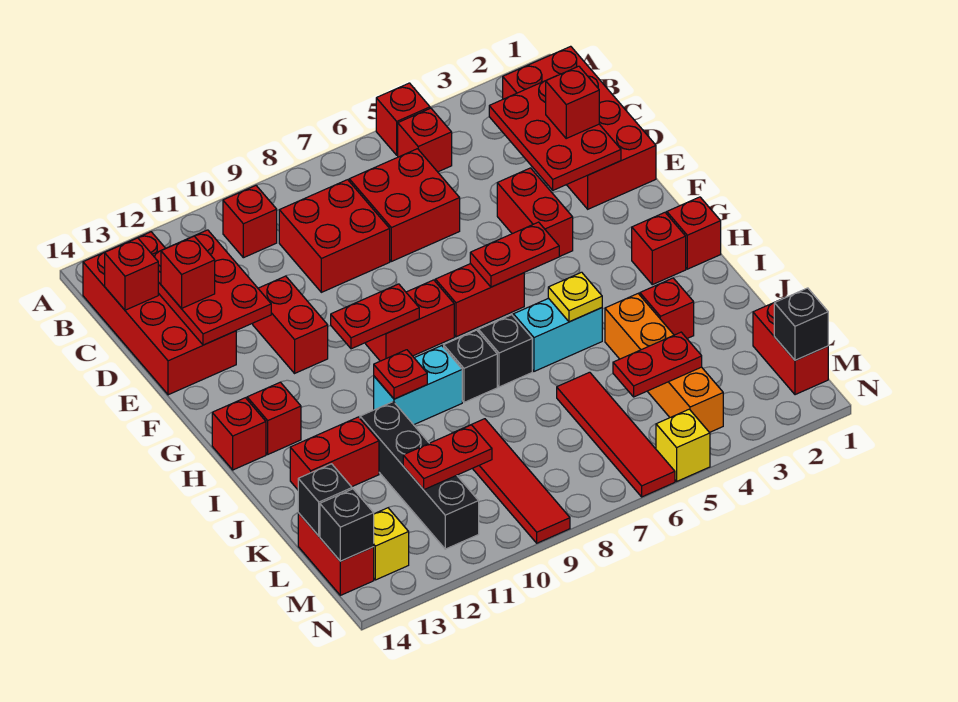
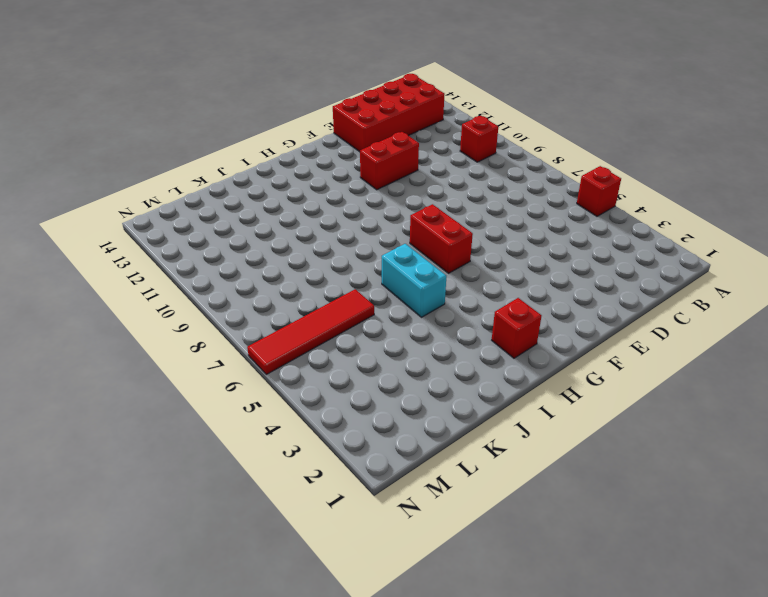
none -> red 2x4 brick [503,46,656,209]
none -> red 1x1 brick [398,108,452,172]
none -> red 2x2 brick [349,149,460,261]
none -> red 2x2 brick [279,180,390,292]

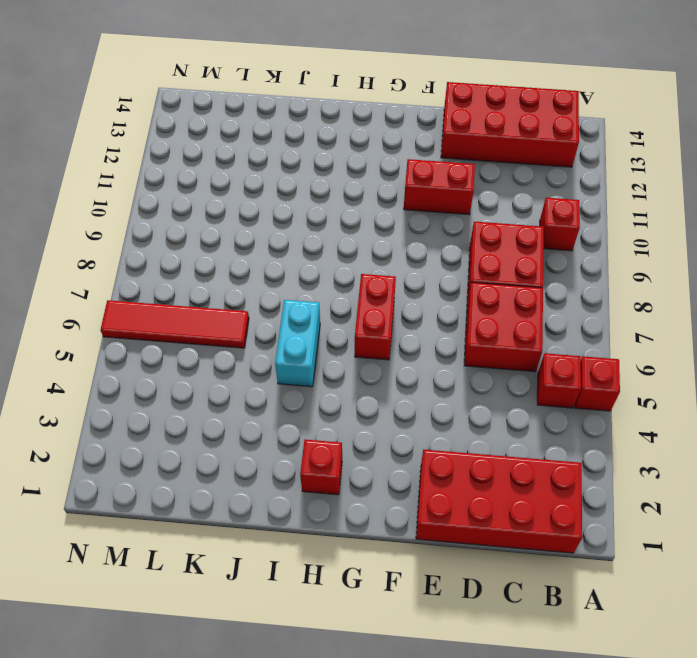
none -> red 1x2 brick [497,168,573,257]
none -> red 1x2 brick [366,280,454,361]
none -> red 1x1 brick [667,197,721,269]
none -> red 1x1 brick [247,382,301,454]

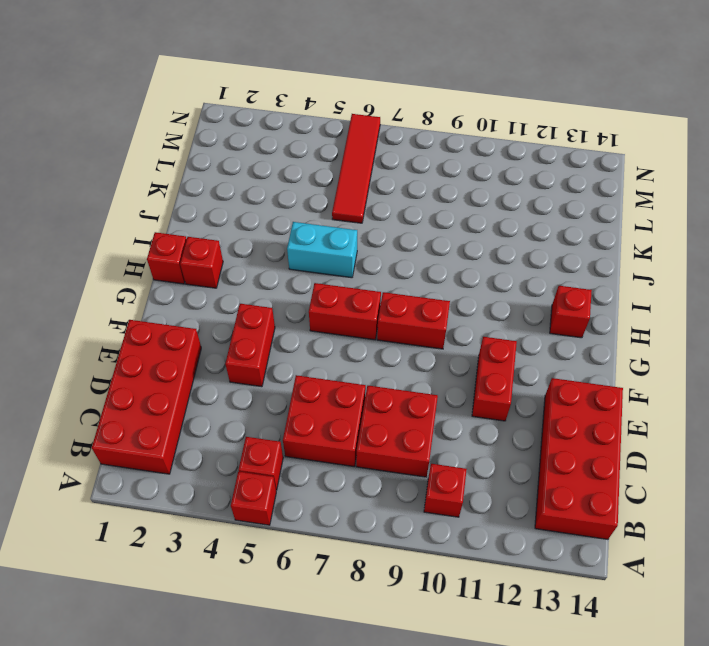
none -> red 1x1 brick [212,398,266,470]
none -> black 1x1 brick [479,315,532,387]
none -> black 1x1 brick [444,330,497,402]
none -> cyan 1x2 brick [374,346,462,425]

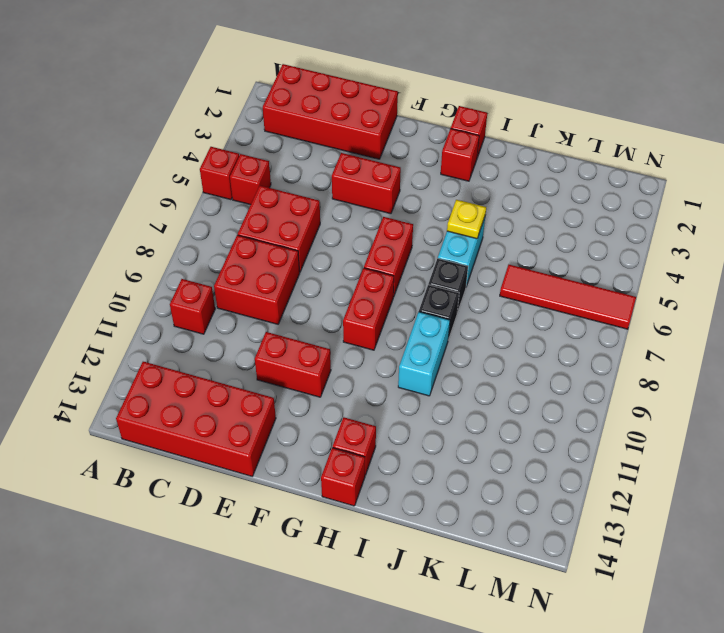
none -> red 1x1 brick [640,278,694,338]
none -> orange 1x4 brick [605,294,723,433]
none -> black 1x4 brick [360,402,479,549]
none -> red 1x2 brick [290,417,379,490]

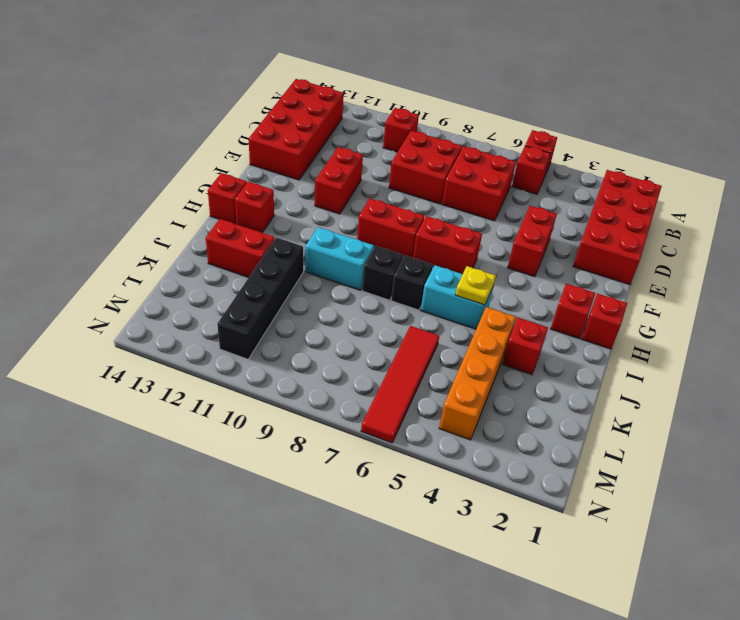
none -> red 1x4 tile [471,419,570,543]
none -> red 1x2 brick [753,303,828,395]
none -> red 1x2 brick [298,513,374,595]
none -> yellow 1x1 brick [374,508,409,580]

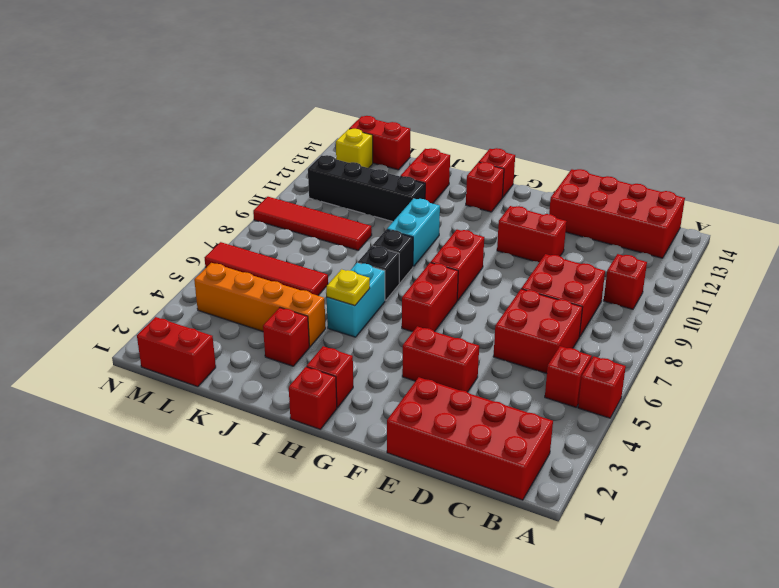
none -> yellow 1x1 brick [656,409,710,481]
none -> red 2x3 plate [489,81,621,190]
none -> red 2x3 plate [152,230,271,345]
none -> red 1x1 brick [105,238,158,310]

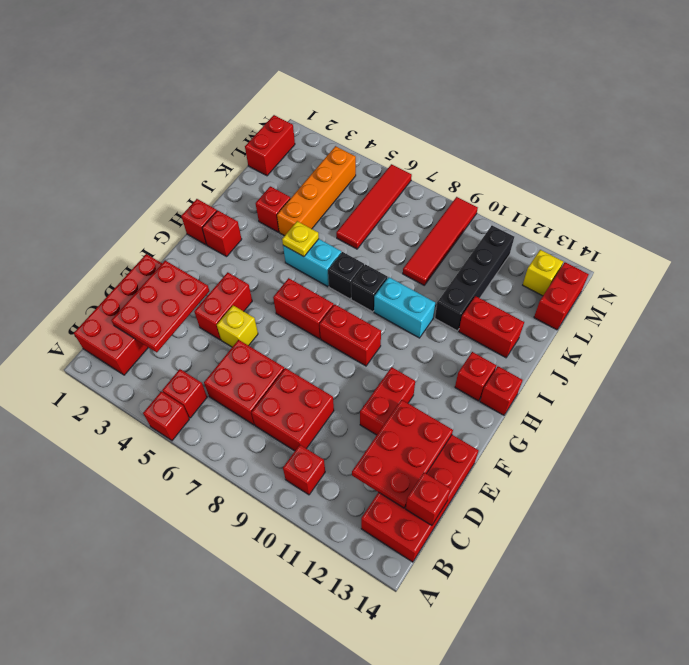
yellow 1x1 brick [217,305,258,347] -> yellow 1x1 brick moved to [656,409,710,481]
none -> red 1x2 plate [470,222,559,287]
none -> red 1x2 plate [331,284,419,349]
none -> red 1x1 plate [374,350,427,399]
none -> red 1x2 plate [613,332,702,397]

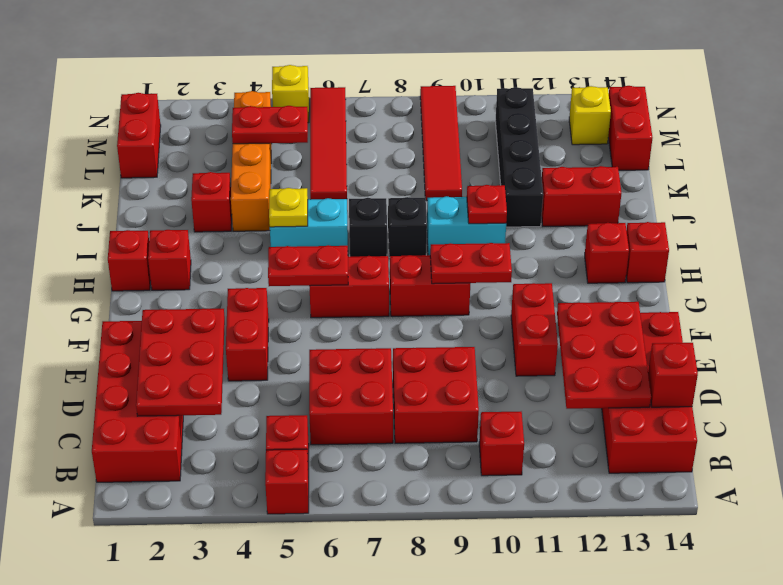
none -> red 1x2 plate [403,425,492,490]
none -> black 1x1 brick [298,464,352,536]
none -> black 1x1 brick [774,288,828,360]
none -> black 1x1 brick [320,489,374,561]

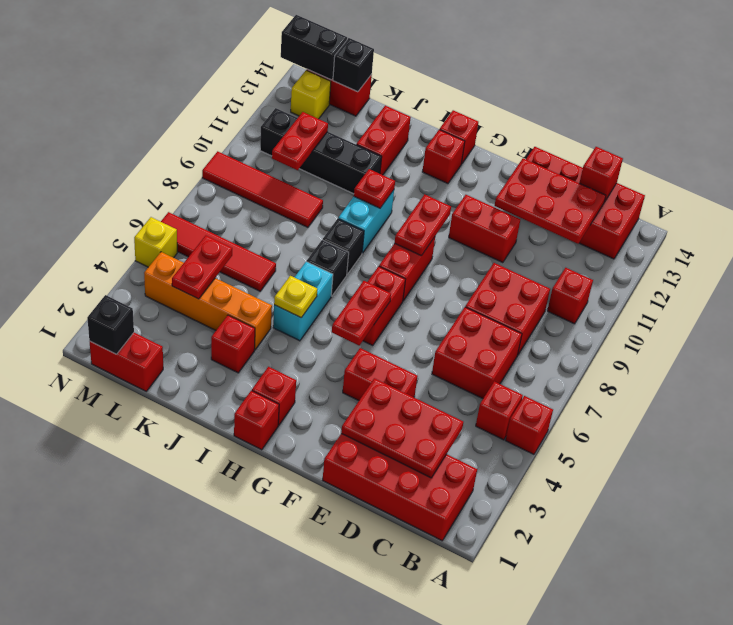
black 1x2 brick [281,15,347,80] -> black 1x1 brick [320,489,374,561]
none -> red 1x1 brick [546,66,599,138]
none -> red 1x1 brick [161,236,215,308]

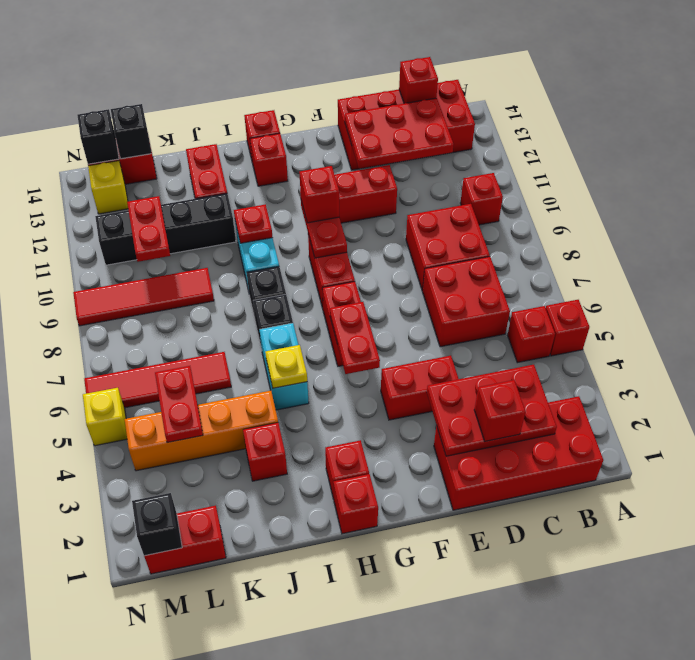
red 1x1 brick [299,166,339,223] -> red 1x1 brick moved to [161,236,215,308]

